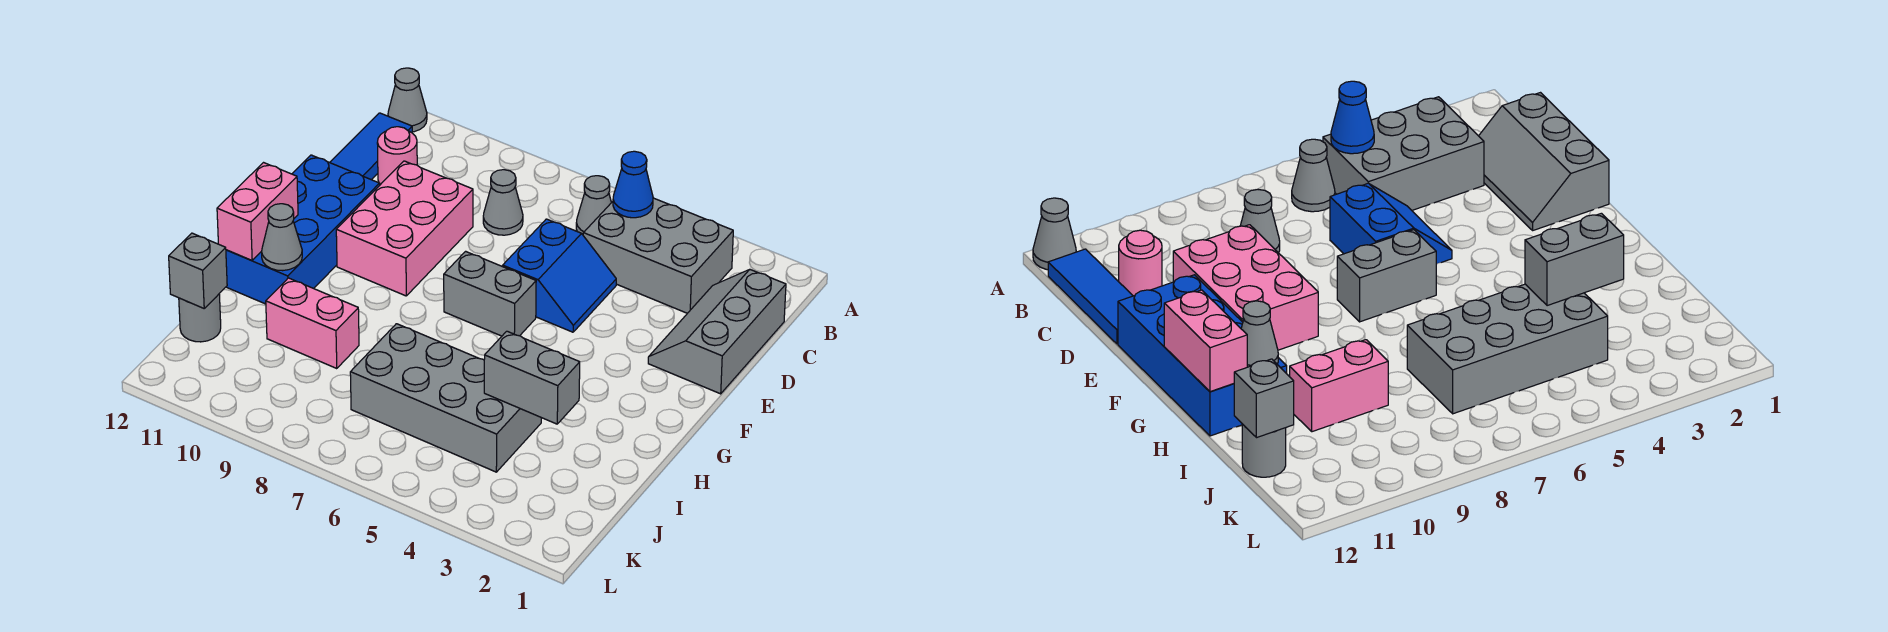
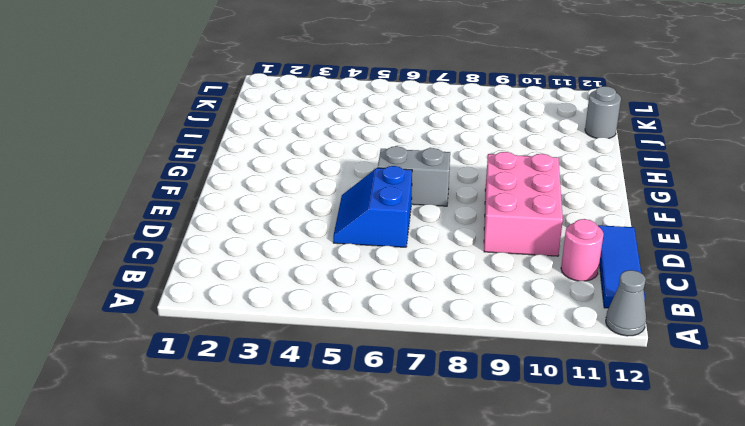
none -> grey 2x3 brick [583,198,733,313]
none -> grey 1x1 cone [576,176,611,235]
none -> grey 2x3 slope [648,270,786,394]

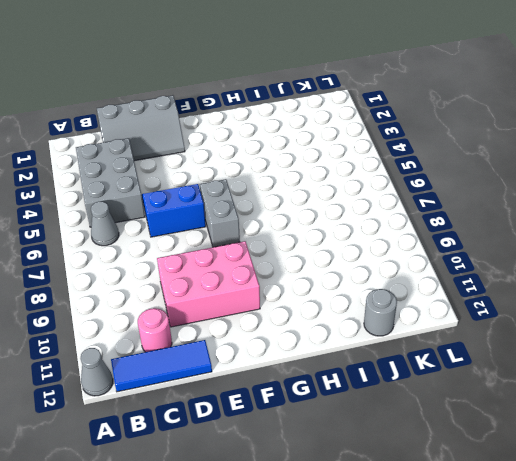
none -> grey 1x1 cone [483,170,523,235]
none -> blue 2x4 brick [226,155,380,304]
none -> grey 2x4 brick [350,324,541,472]

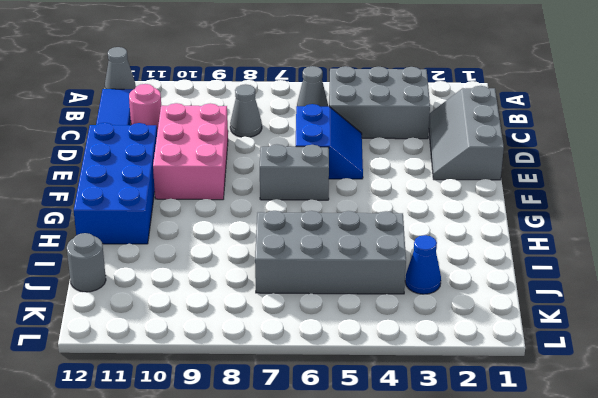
blue 1x1 cone [405,235,441,294] -> blue 1x1 cone moved to [613,151,653,218]
none -> pink 1x2 brick [266,278,359,369]
none -> pink 1x2 brick [217,163,298,260]
none -> grey 1x1 cone [262,204,302,271]

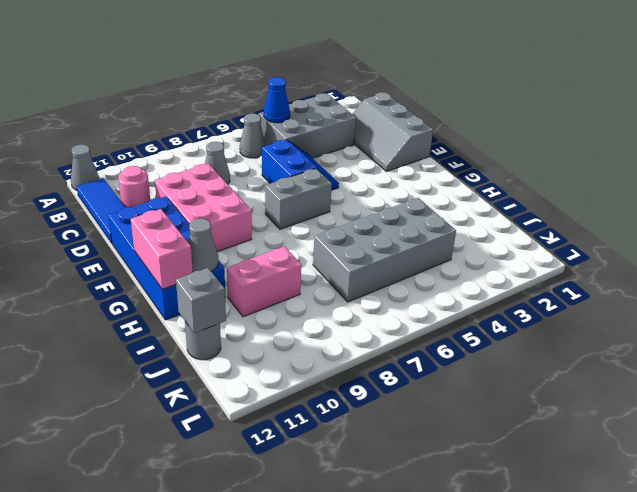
none -> grey 1x2 brick [484,331,580,424]

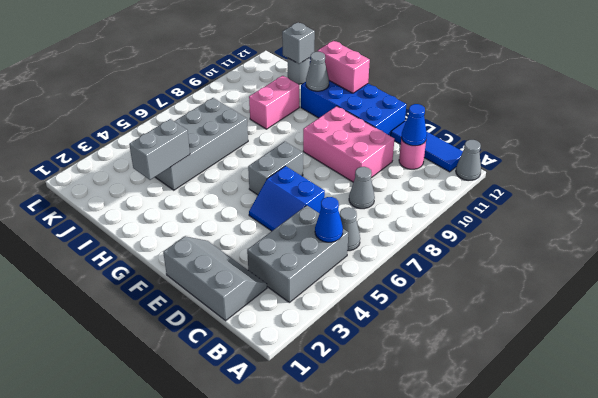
blue 1x1 cone [401,104,427,146] -> none

